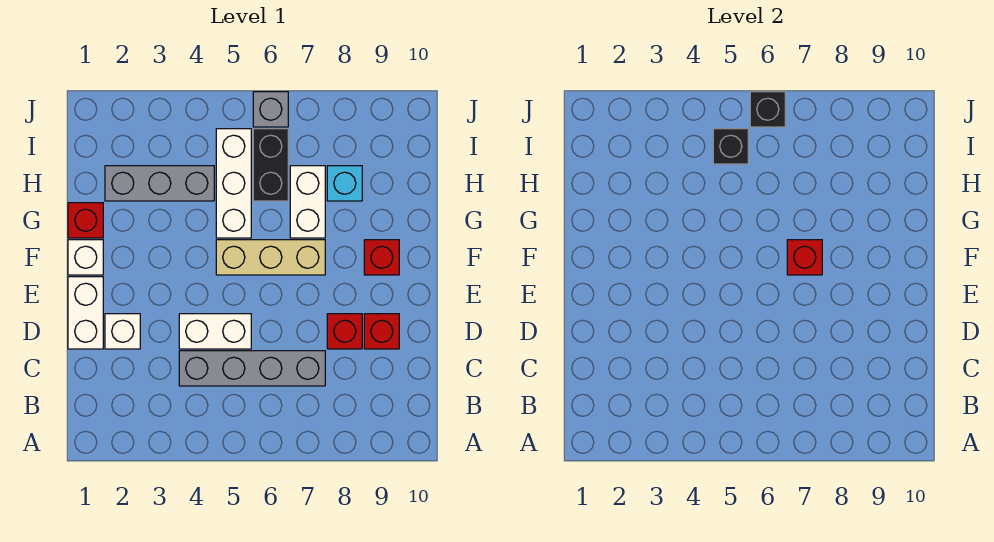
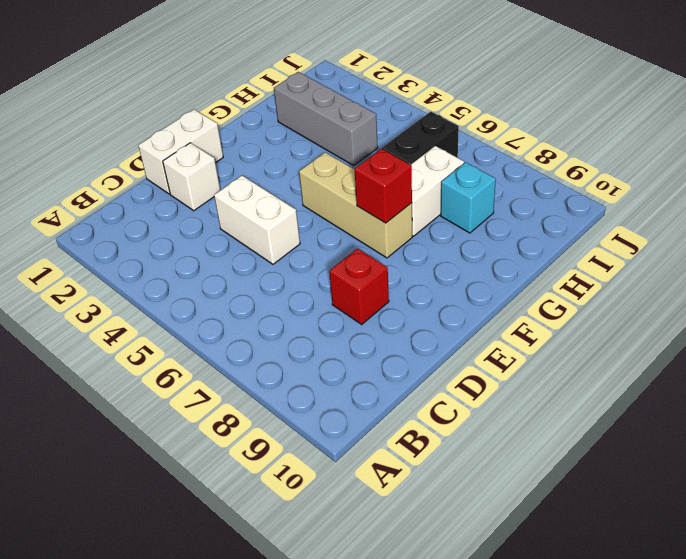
none -> grey 1x4 brick [179,351,325,386]
none -> red 1x1 brick [364,314,399,349]
none -> white 1x1 brick [68,240,103,275]

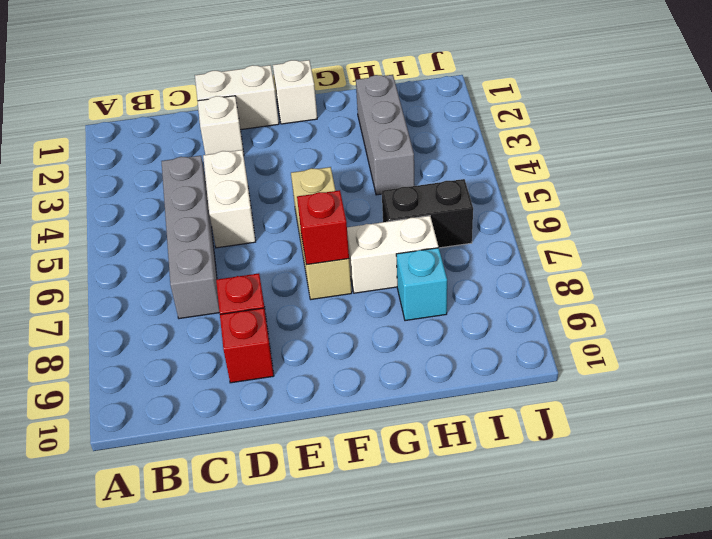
none -> red 1x1 brick [364,240,399,275]
none -> red 1x1 brick [68,203,103,238]
none -> white 1x3 brick [216,129,251,238]

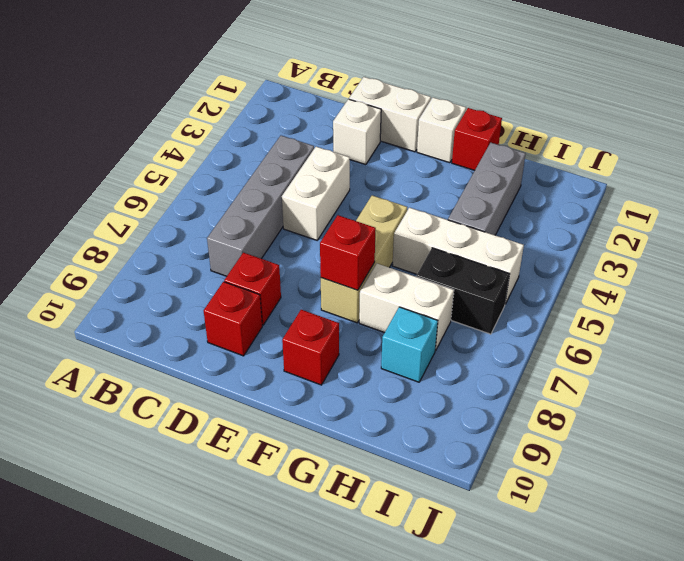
none -> grey 1x1 brick [253,92,288,127]
none -> black 1x1 brick [713,129,748,164]
none -> black 1x1 brick [750,92,785,127]

